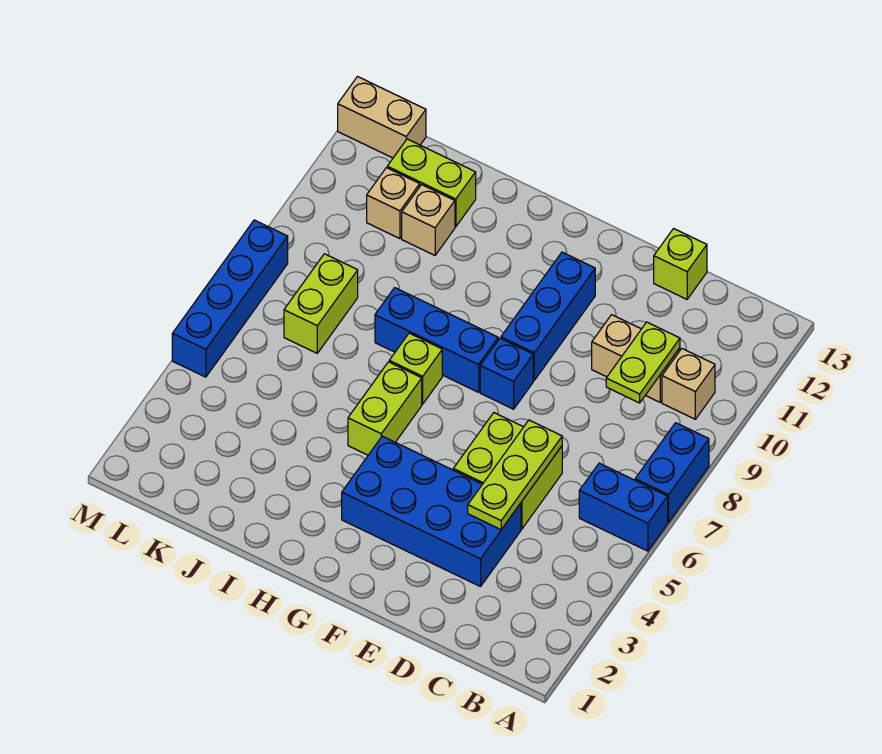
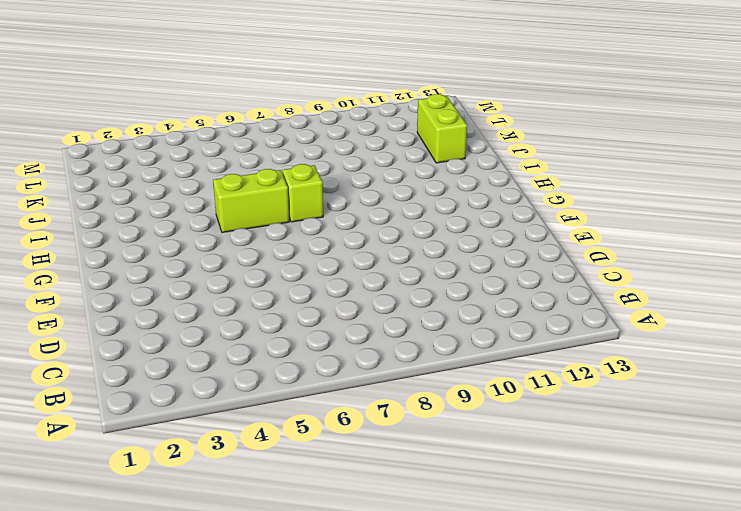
none -> blue 1x2 brick [579,463,668,551]
none -> blue 1x2 brick [635,423,709,522]
none -> tan 1x1 brick [662,349,715,419]

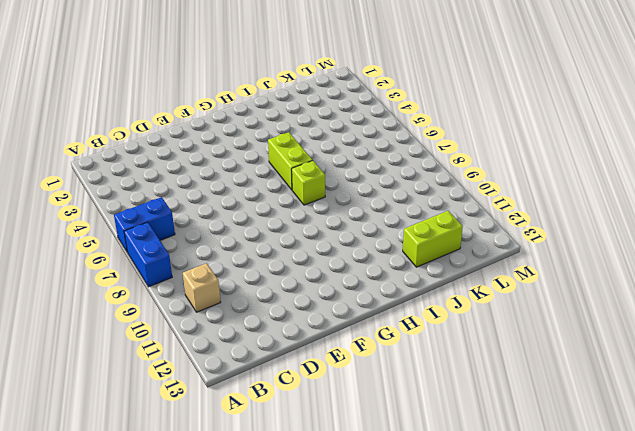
none -> tan 1x2 brick [592,315,680,402]
none -> blue 2x4 brick [342,436,521,587]
none -> lime 2x2 brick [453,413,562,529]

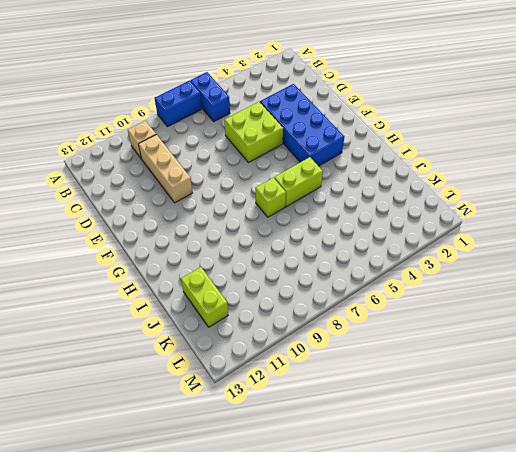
tan 1x3 brick [139,135,193,203] -> tan 1x2 brick [592,315,680,402]
none -> lime 1x1 brick [654,229,707,299]
none -> blue 1x1 brick [480,338,533,409]
none -> blue 1x3 brick [501,252,595,380]

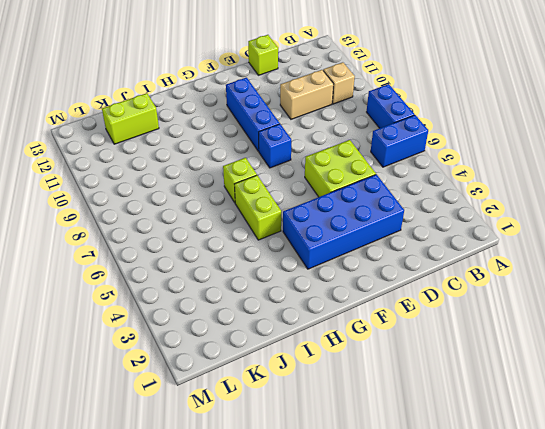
none -> blue 1x3 brick [375,288,498,392]
none -> tan 1x1 brick [402,185,455,255]
none -> lime 1x2 brick [284,254,358,353]

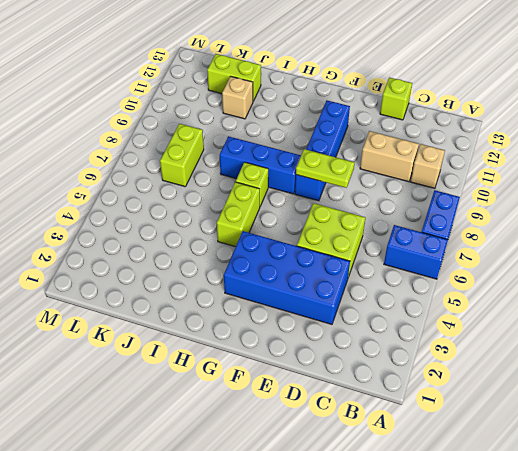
lime 1x2 plate [296,149,354,188] -> lime 1x2 plate turned to [606,322,680,403]
none -> tan 1x1 brick [367,168,420,239]
none -> tan 1x2 brick [338,77,426,158]
none -> blue 1x4 brick [172,220,288,377]

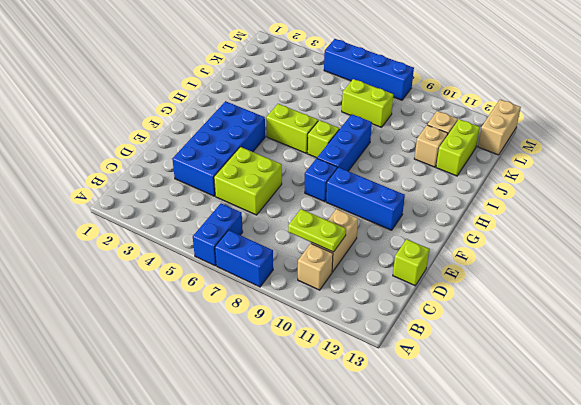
none -> lime 1x3 plate [468,420,562,529]

